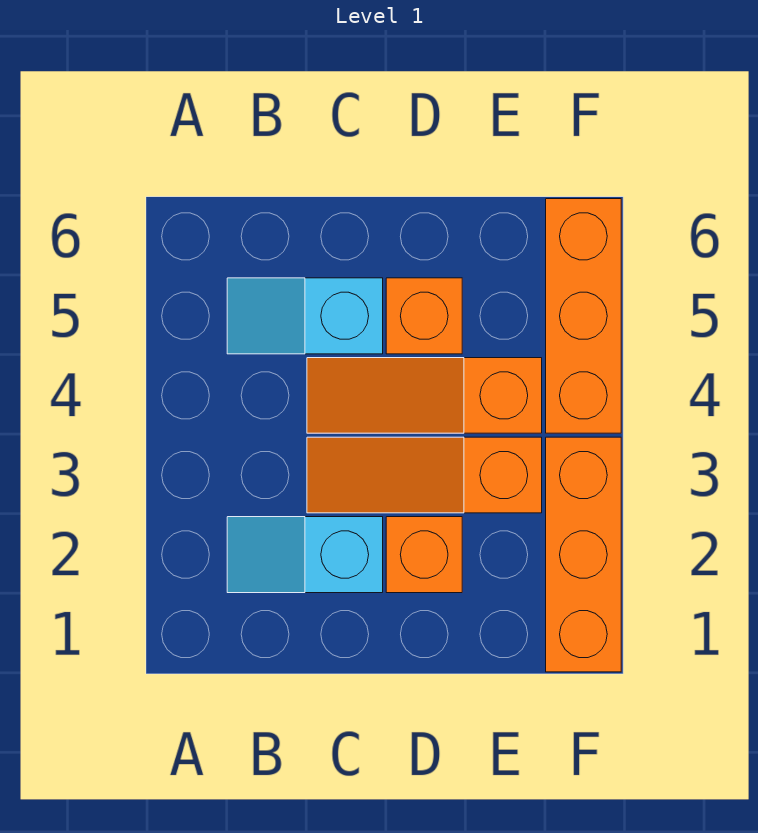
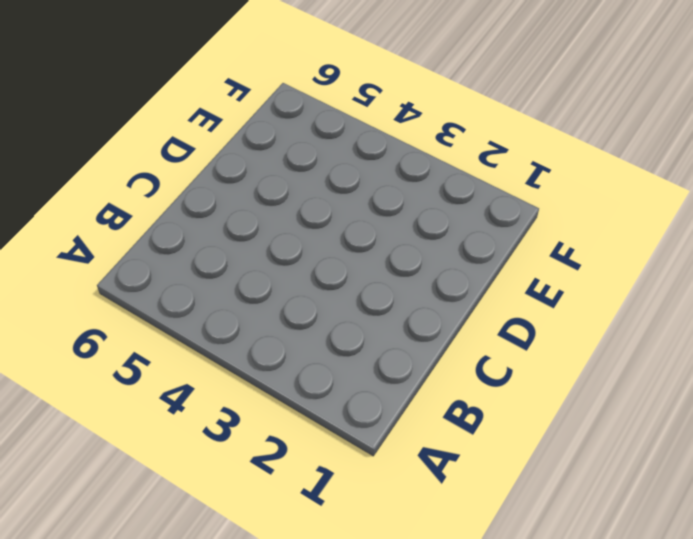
none -> cyan 1x2 slope [227,517,383,593]
none -> cyan 1x2 slope [227,278,383,354]

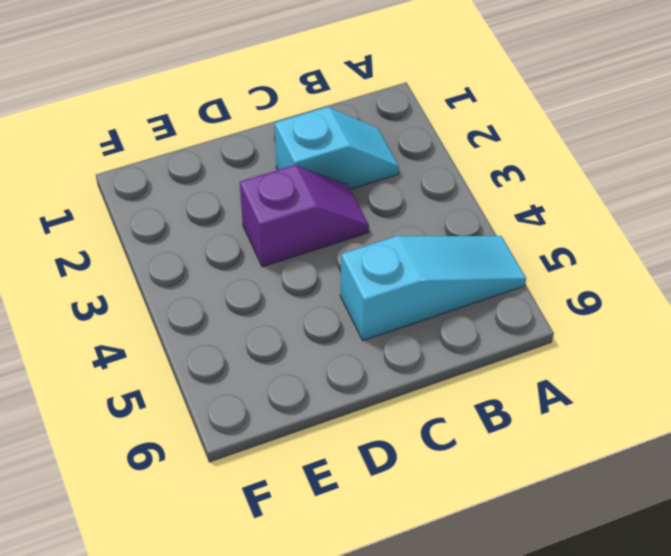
cyan 1x3 slope [340,236,526,341] -> cyan 1x2 slope [227,278,383,354]
purple 1x2 slope [240,165,369,267] -> orange 1x3 slope [307,437,542,513]
none -> orange 1x3 slope [307,358,542,433]
none -> orange 1x1 brick [386,517,462,593]

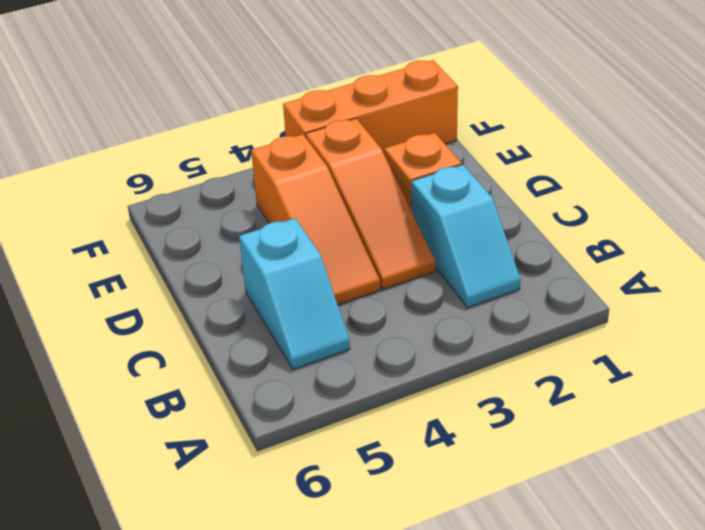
none -> orange 1x1 brick [386,278,462,354]
none -> orange 1x3 brick [546,199,621,433]

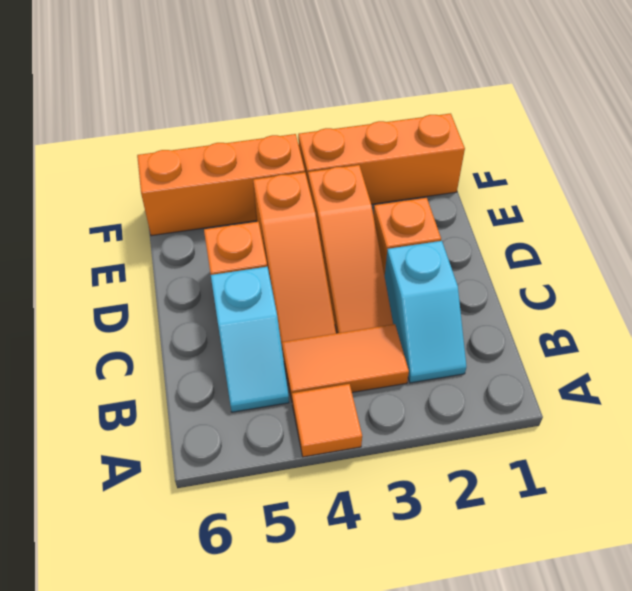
orange 1x1 tile [292,384,362,457] -> none
orange 1x2 tile [282,324,409,400] -> none

